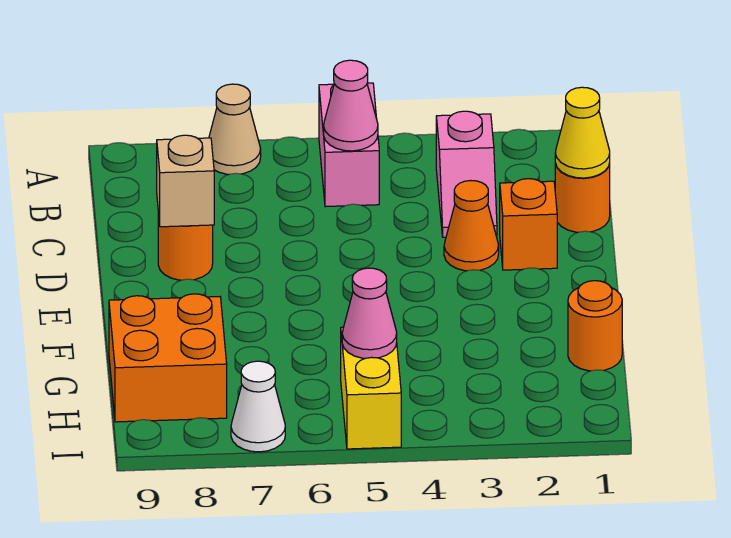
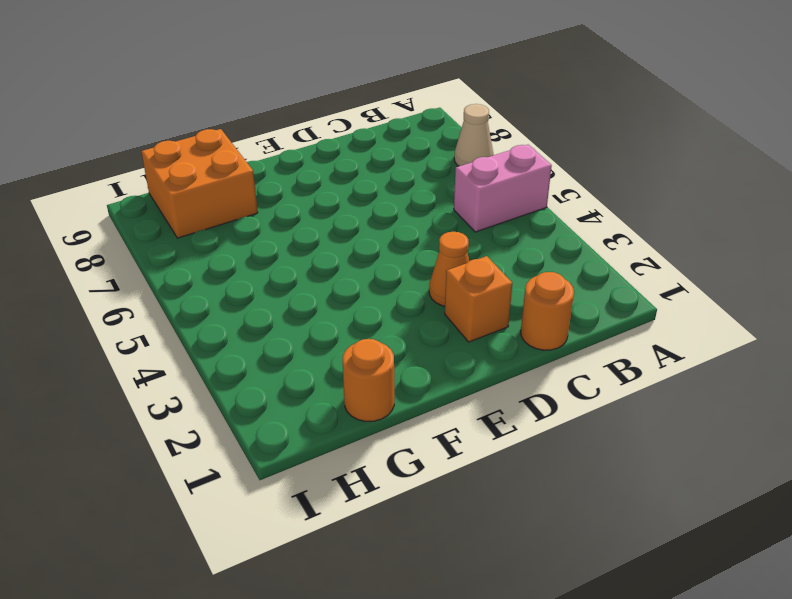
none -> pink 1x2 slope [436,111,497,237]
none -> orange 1x1 round brick [158,213,213,280]
none -> yellow 1x2 brick [341,327,401,449]

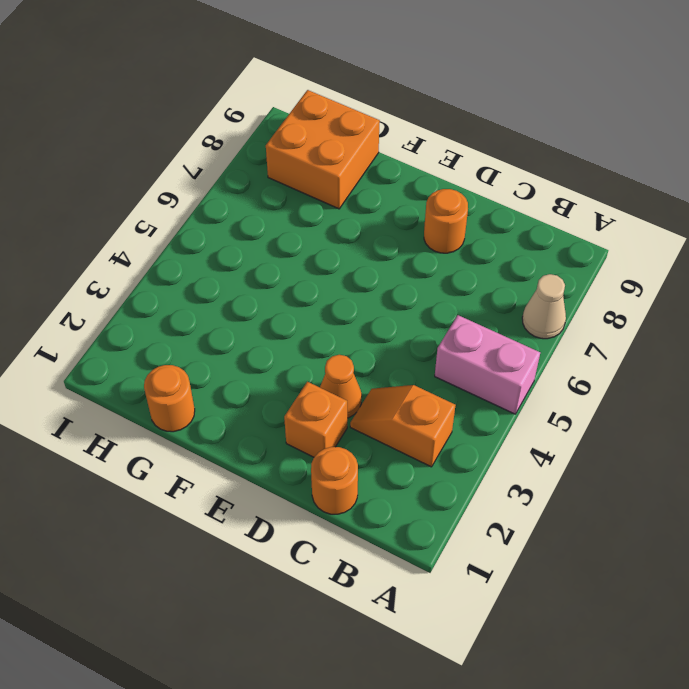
orange 1x2 slope [350,385,456,467] -> pink 1x2 slope [436,111,497,237]
none -> yellow 1x2 brick [341,327,401,449]
none -> white 1x1 cone [231,361,285,452]
none -> pink 1x1 cone [324,60,378,151]

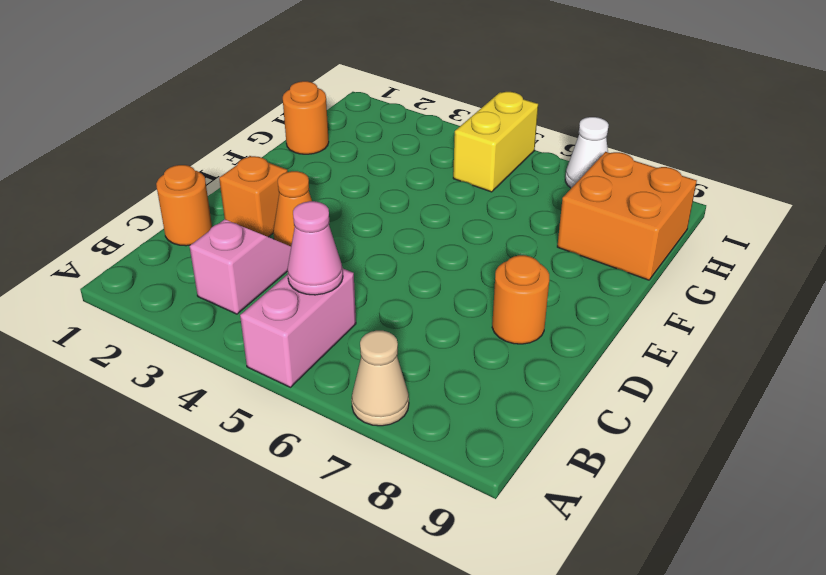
none -> yellow 1x1 cone [555,87,610,178]
none -> tan 1x1 brick [157,135,214,227]
none -> pink 1x1 cone [342,268,397,358]

